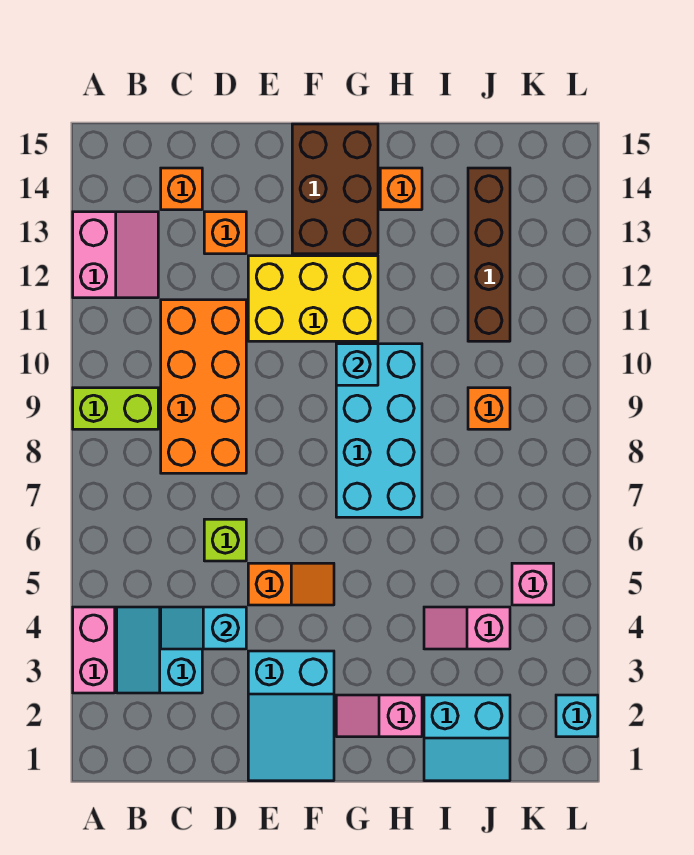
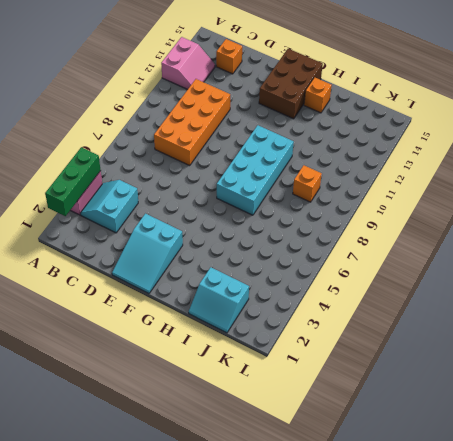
green 1x3 brick [45,147,101,216] -> none
none -> lime 1x2 brick [73,388,158,429]
none -> lime 1x1 brick [204,519,246,561]
none -> orange 1x1 brick [204,212,246,254]

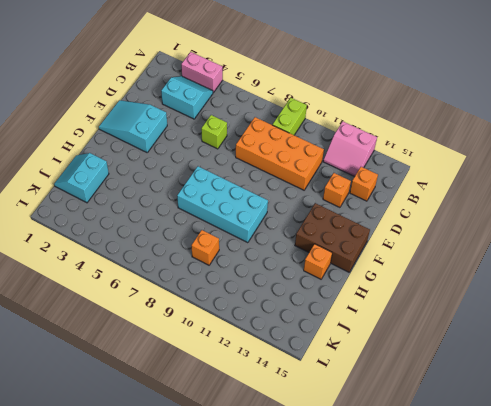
none -> orange 1x2 slope [248,563,334,605]
none -> yellow 2x3 brick [248,256,378,341]
none -> pink 1x2 slope [336,695,422,737]

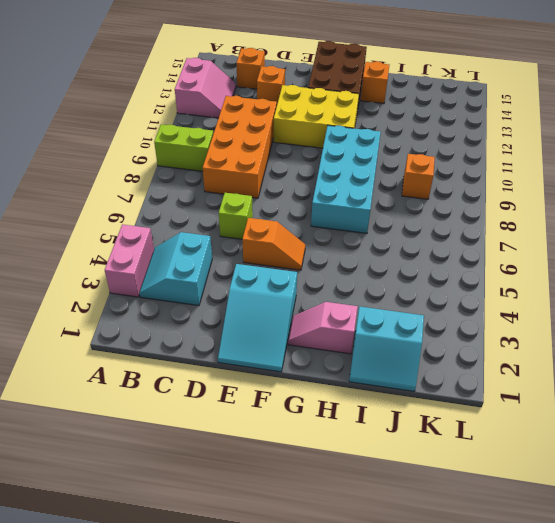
none -> pink 1x2 slope [424,607,510,649]
none -> brown 1x4 brick [468,168,510,341]
none -> pink 1x1 brick [512,563,554,605]

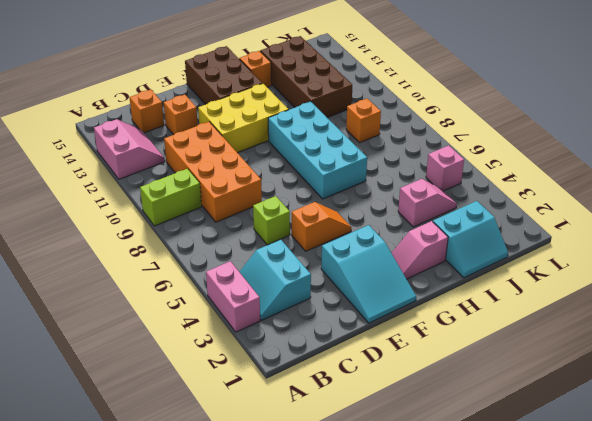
pink 1x2 slope [398,179,457,227] -> pink 1x2 slope turned to [424,607,510,649]
brown 2x4 brick [260,36,352,117] -> brown 1x4 brick [468,168,510,341]
none -> cyan 1x1 brick [556,695,598,737]
none -> cyan 1x2 slope [161,607,246,649]
none -> cyan 1x1 brick [336,344,378,385]

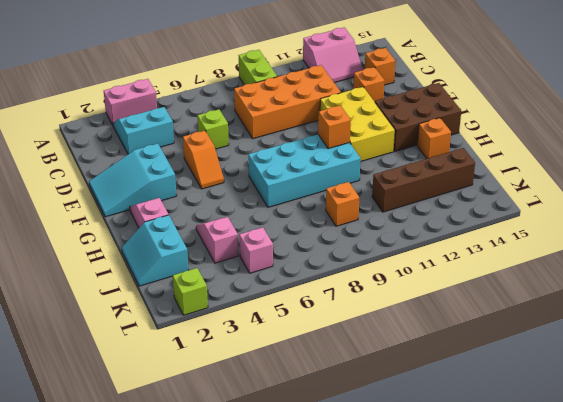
orange 1x1 brick [318,105,351,149] -> cyan 1x1 brick [336,344,378,385]
lime 1x1 brick [173,268,208,315] -> cyan 1x1 brick [556,695,598,737]
none -> cyan 1x2 slope [161,607,246,649]

